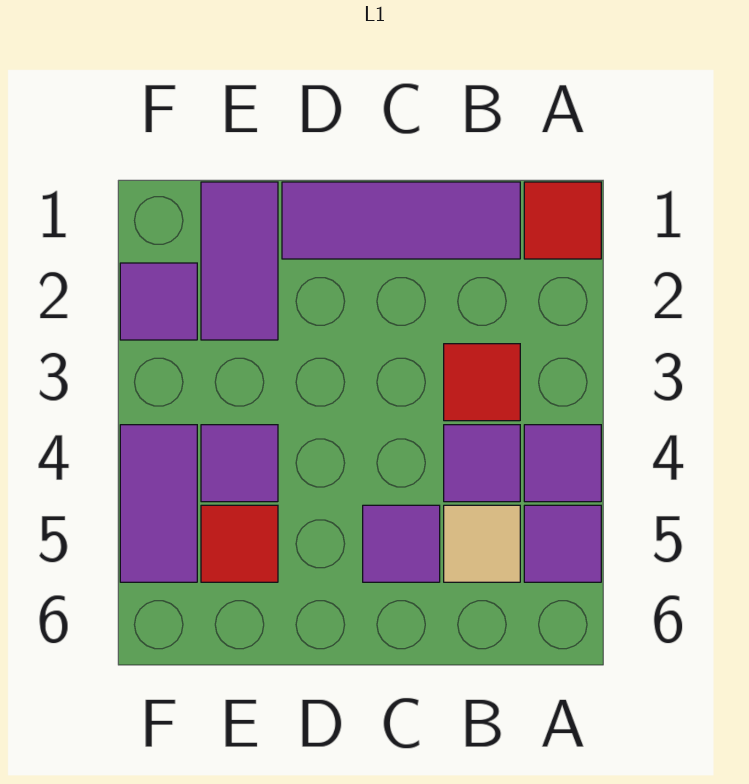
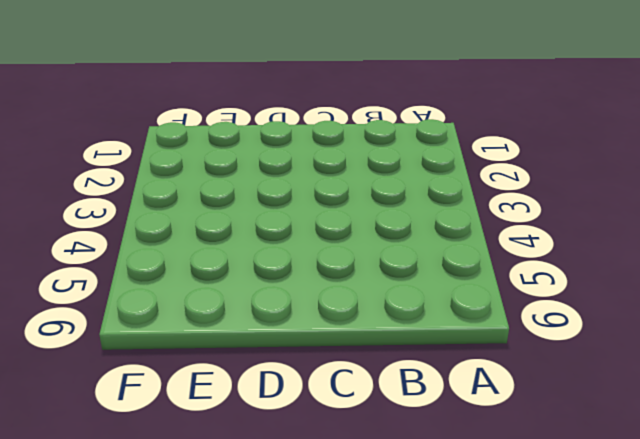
none -> red 1x1 tile [524,182,601,259]
none -> purple 1x1 tile [524,425,601,502]
none -> purple 1x1 tile [524,505,601,582]

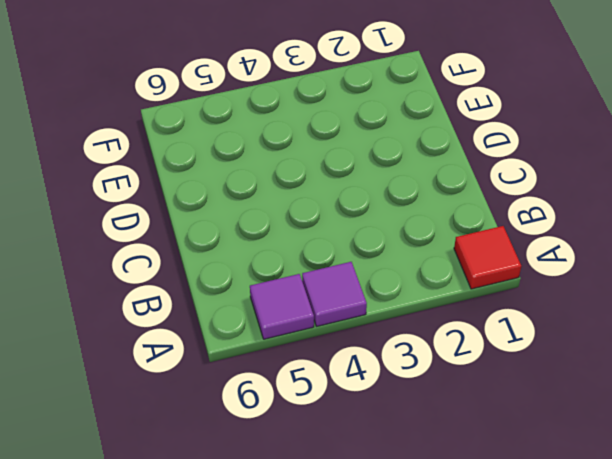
none -> purple 1x3 tile [282,182,520,259]
none -> red 1x1 tile [444,344,520,421]
none -> purple 1x1 tile [444,425,520,502]

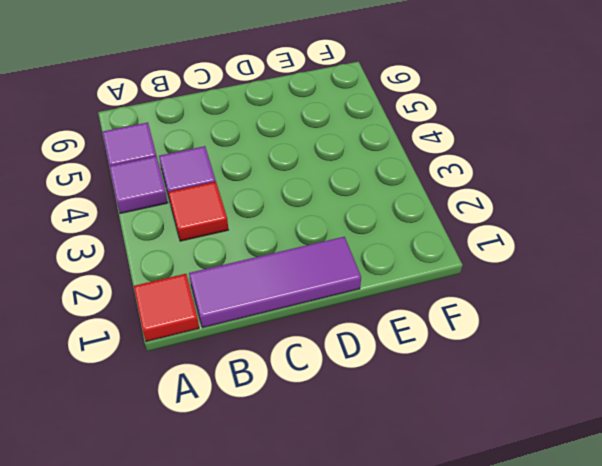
none -> tan 1x1 tile [444,505,520,582]
none -> purple 1x1 tile [363,505,440,582]
none -> purple 1x2 tile [201,182,278,340]

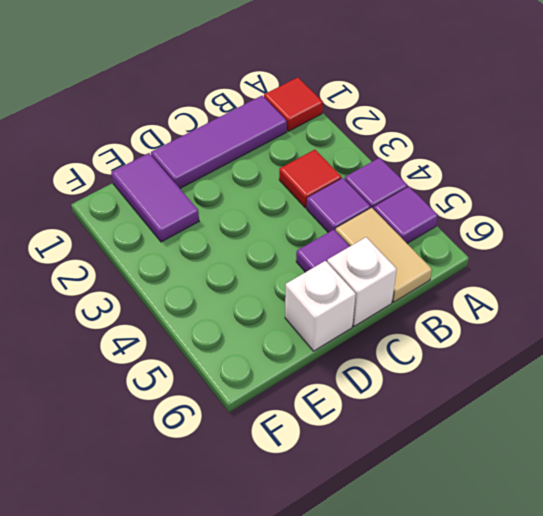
tan 1x2 tile [336,208,432,302] -> tan 1x1 tile [444,505,520,582]
white 1x1 brick [327,237,397,326] -> none
white 1x1 brick [285,261,356,351] -> none
none -> purple 1x1 tile [201,425,278,502]
none -> red 1x1 tile [201,505,278,582]
none -> purple 1x1 tile [120,263,197,340]

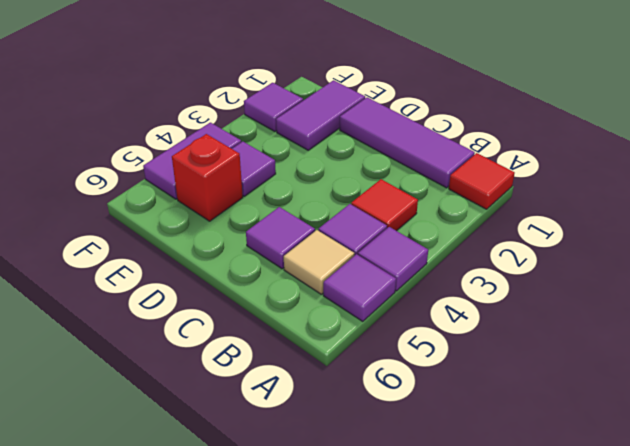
red 1x1 brick [172,134,243,221] -> red 1x1 tile [201,505,278,582]

